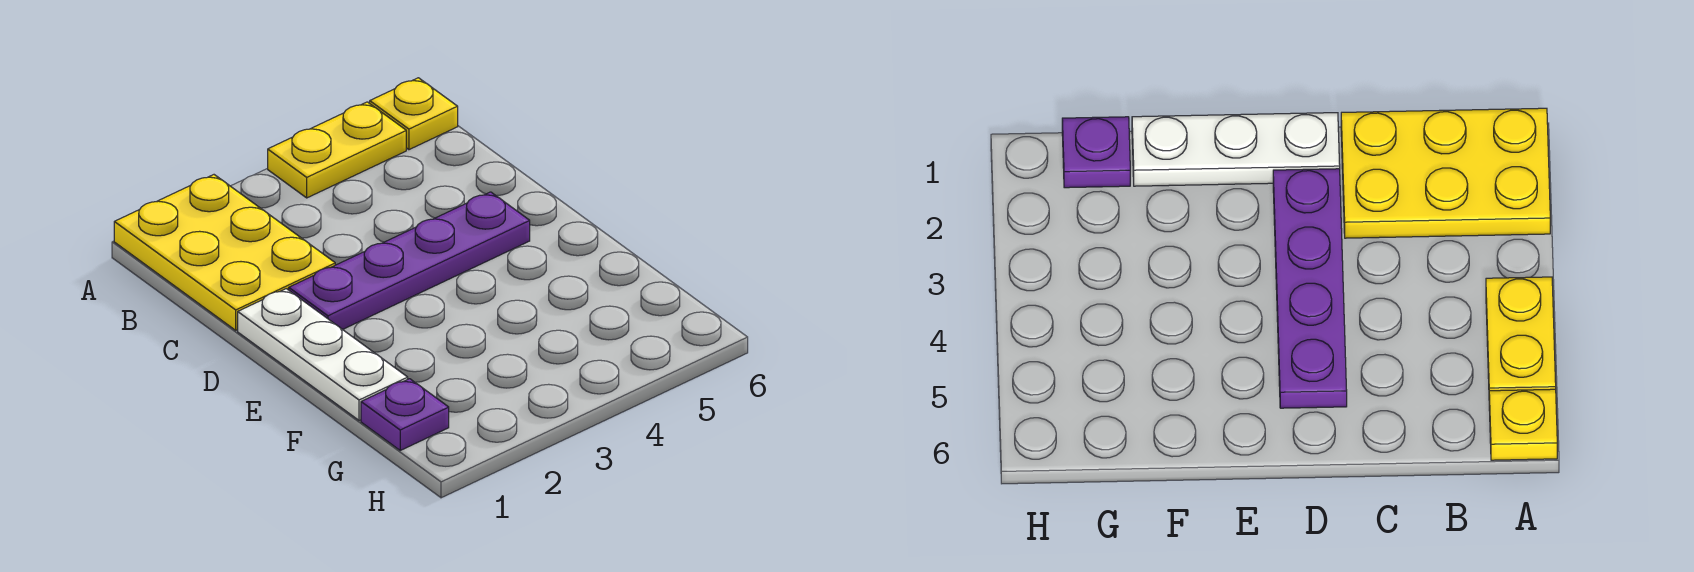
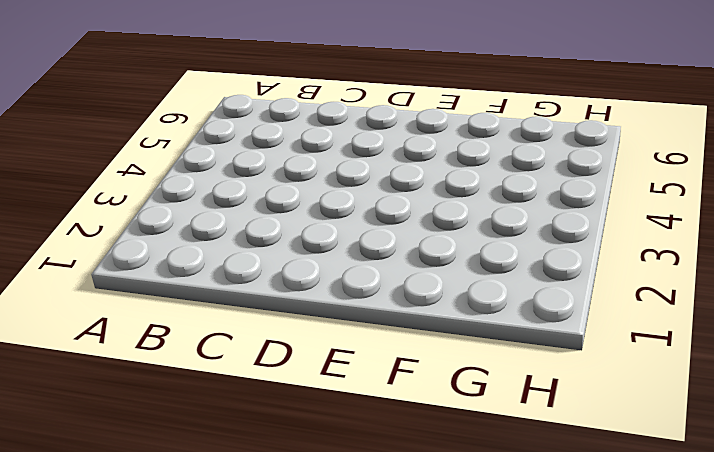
none -> yellow 2x3 plate [114,175,335,330]
none -> yellow 1x2 plate [268,102,406,198]

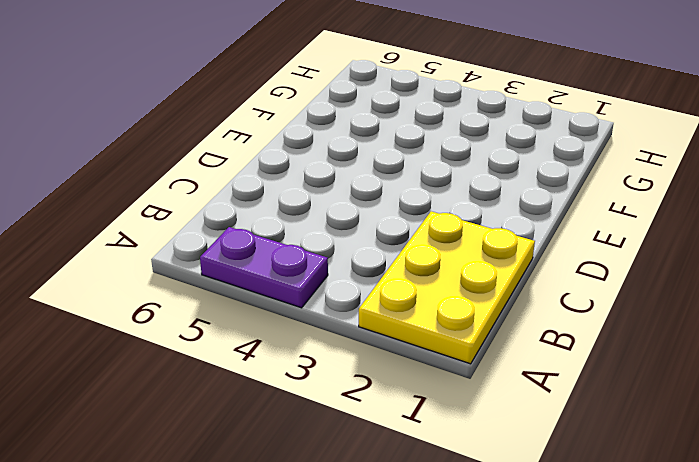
purple 1x2 plate [200,227,328,308] -> yellow 1x2 plate [268,102,406,198]
none -> yellow 1x1 plate [370,78,458,150]
none -> white 1x3 plate [238,289,408,421]

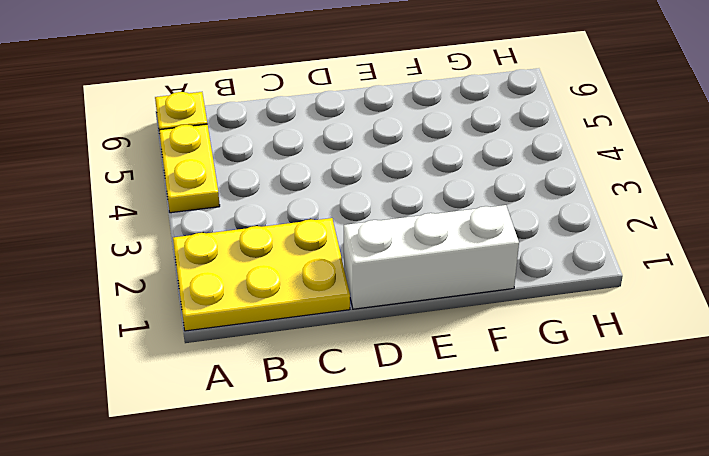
white 1x3 brick [344,205,519,309] -> white 1x3 plate [238,289,408,421]
none -> purple 1x4 plate [289,192,530,330]
none -> purple 1x1 plate [361,379,449,450]

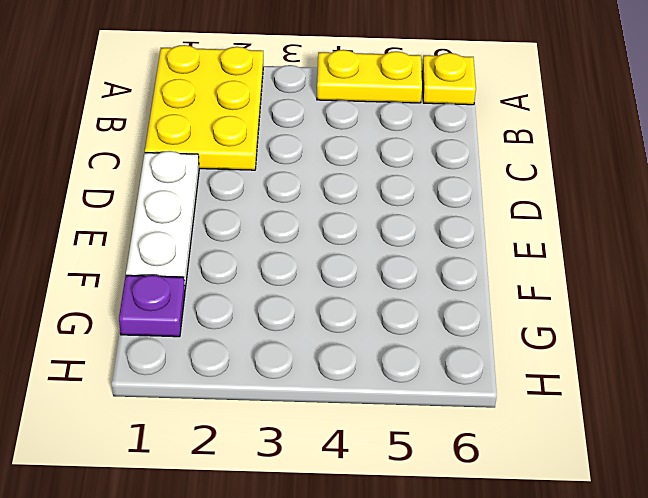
none -> purple 1x4 plate [289,192,530,330]

